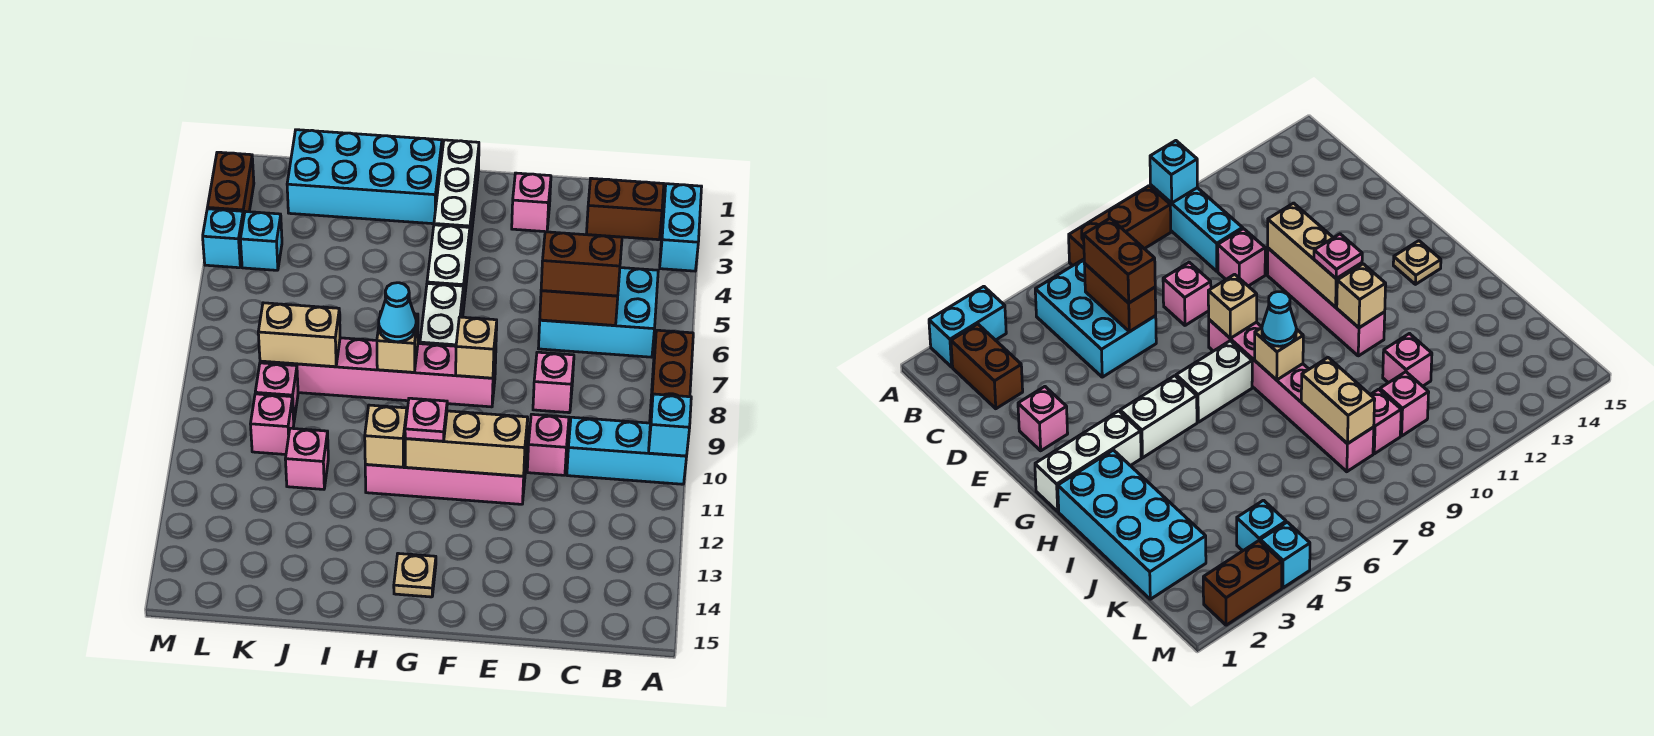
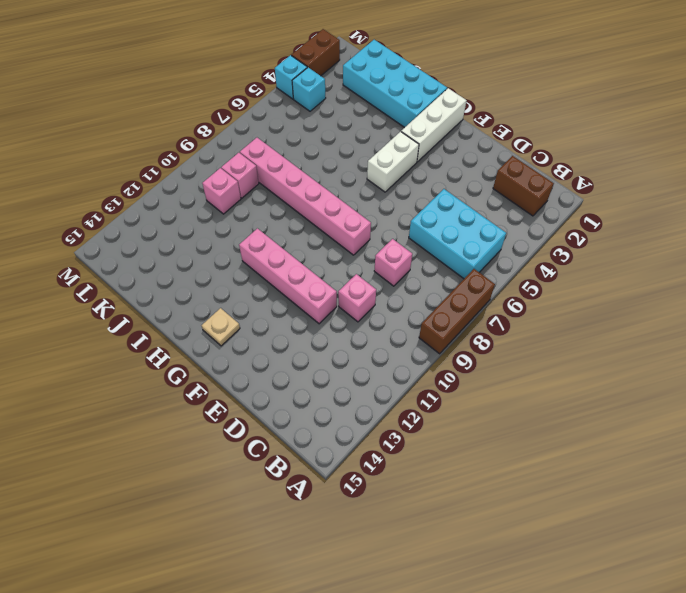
none -> cyan 1x2 brick [660,184,702,271]
none -> cyan 1x3 brick [567,417,687,484]
none -> pink 1x1 brick [512,173,551,232]
none -> white 1x2 brick [420,283,463,346]

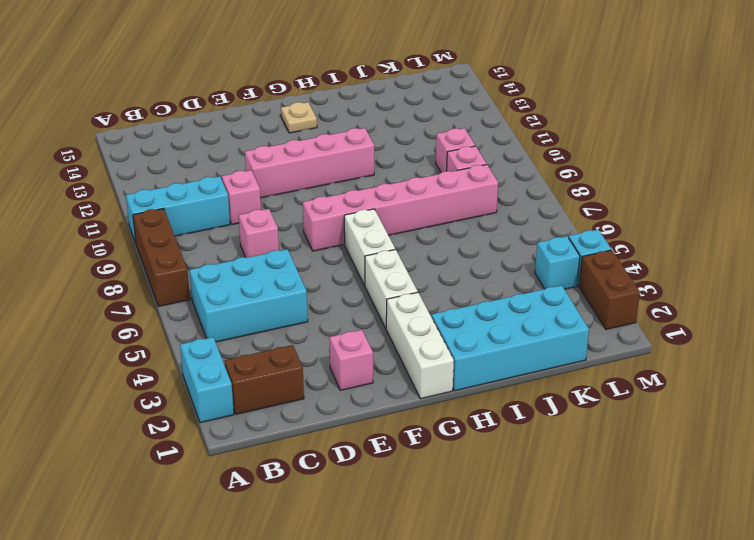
none -> pink 1x1 brick [285,428,328,489]
none -> cyan 1x1 brick [649,394,691,456]
none -> brown 1x2 brick [540,291,618,326]
none -> tan 1x3 brick [405,411,528,476]

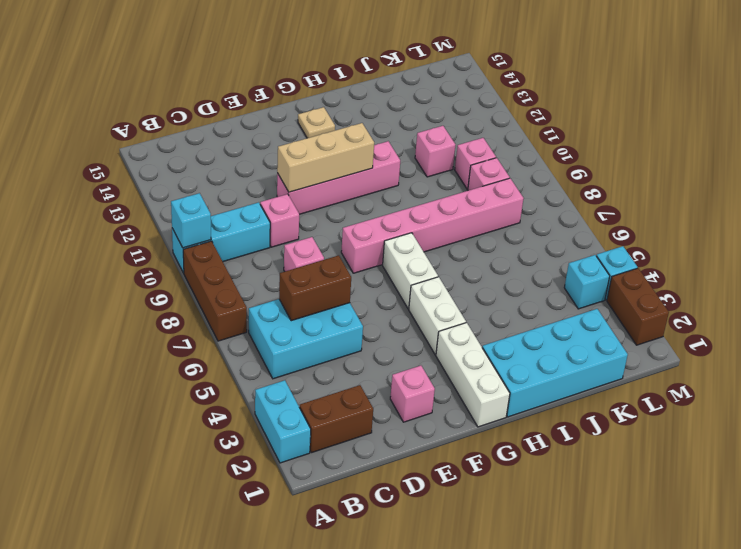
none -> tan 1x1 brick [456,317,497,378]
none -> tan 1x1 brick [377,311,418,372]
none -> tan 1x1 brick [365,405,407,467]
none -> tan 1x2 brick [258,303,340,367]

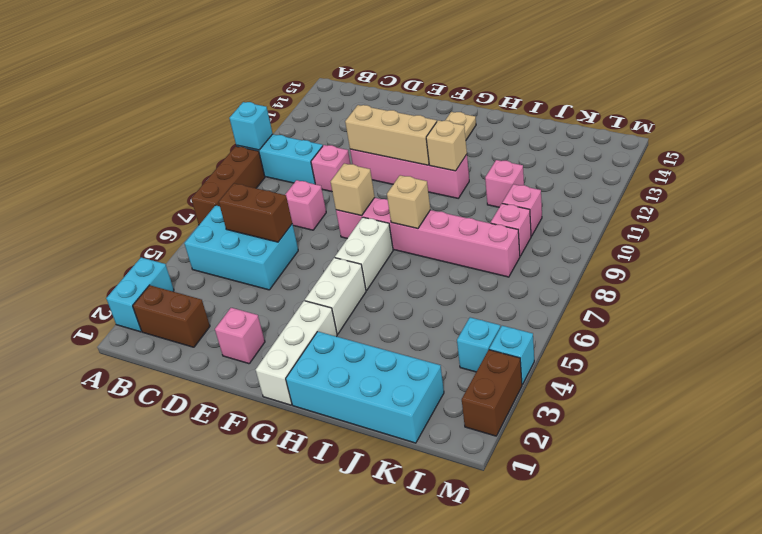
none -> tan 1x2 brick [258,303,340,367]
none -> brown 1x2 brick [541,232,622,296]
none -> pink 1x1 plate [405,398,447,441]
none -> cyan 1x1 cone [379,283,416,342]

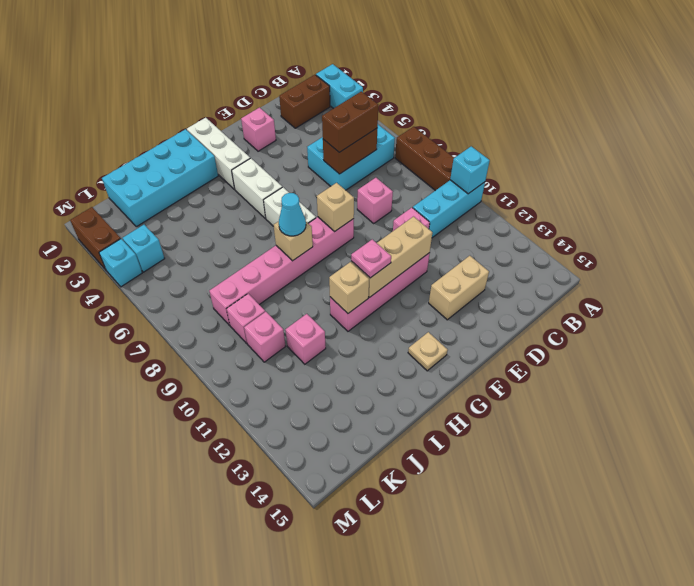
tan 1x2 brick [429,256,489,320] -> tan 1x2 brick moved to [258,303,340,367]

